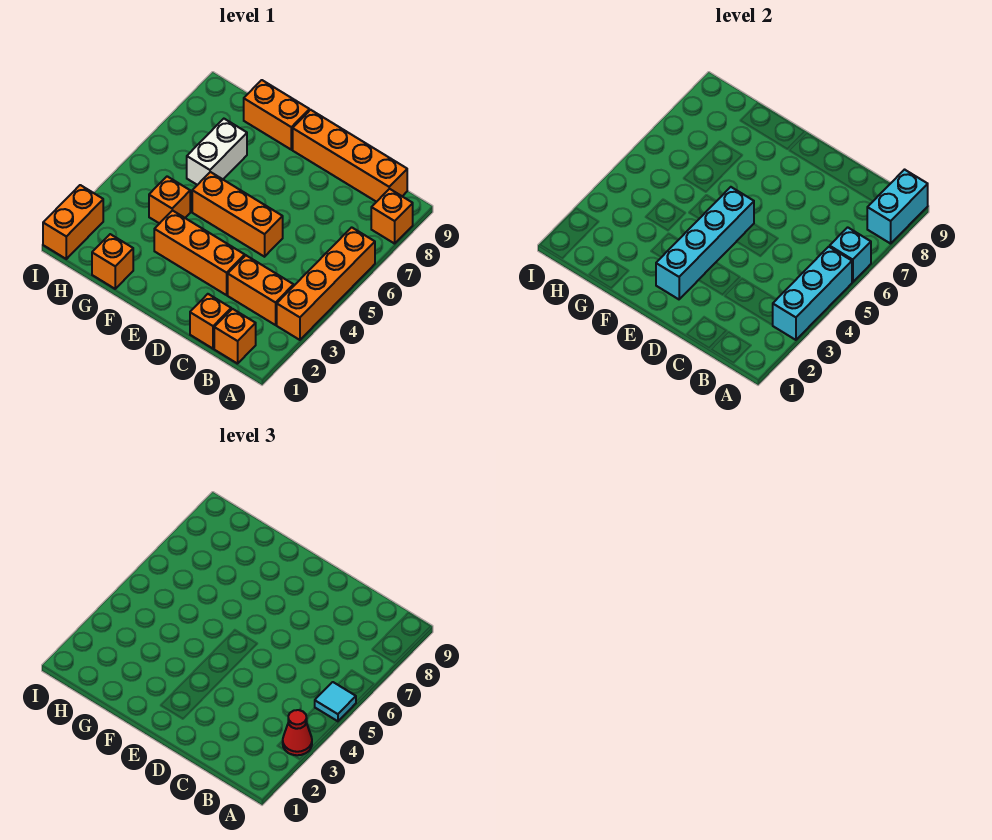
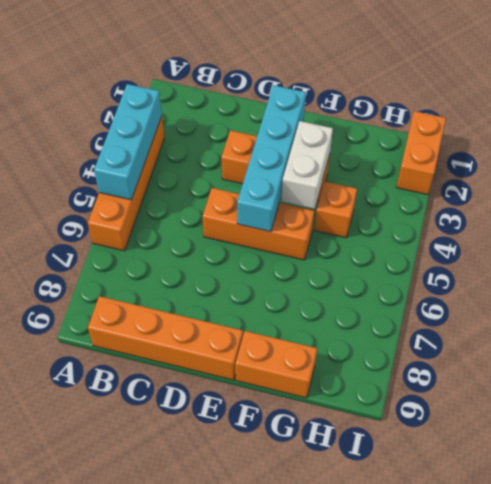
white 1x2 brick [281,121,333,209] -> white 1x2 brick moved to [187,119,247,185]
none -> orange 1x1 brick [371,189,413,244]
none -> orange 1x1 brick [214,309,256,364]
none -> orange 1x2 brick [228,255,294,325]

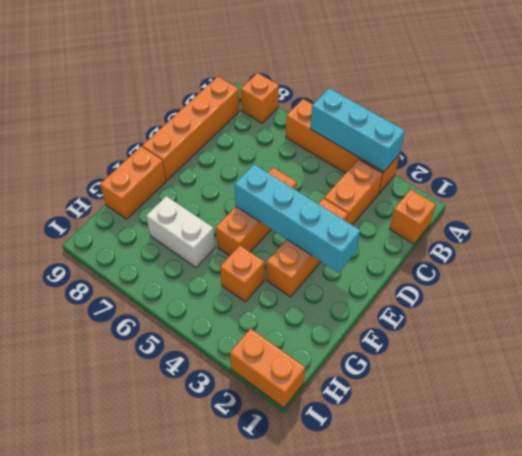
none -> orange 1x1 brick [190,294,231,349]
none -> orange 1x1 brick [92,234,133,289]
none -> cyan 1x1 brick [830,227,871,282]

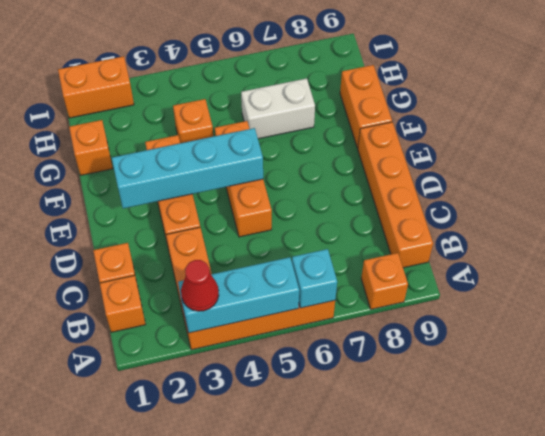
none -> cyan 1x2 brick [867,170,928,244]
none -> cyan 1x1 tile [315,682,356,721]

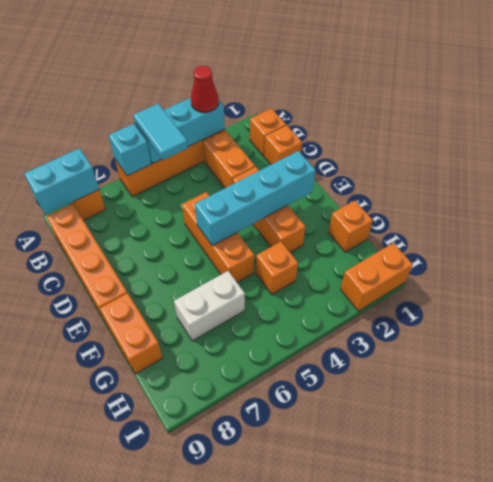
cyan 1x2 tile [133,104,188,160] -> cyan 1x1 tile [315,682,356,721]

